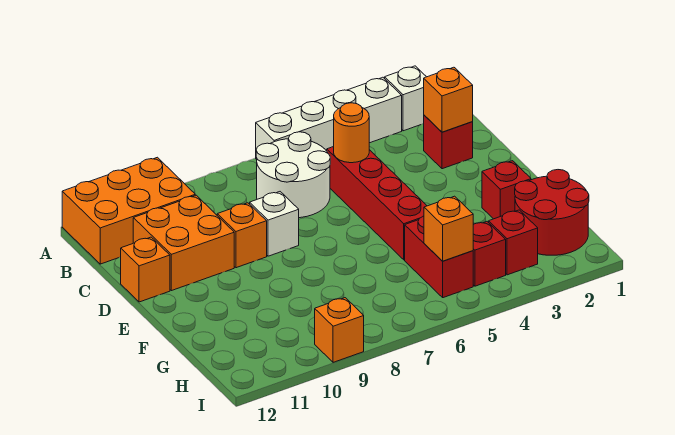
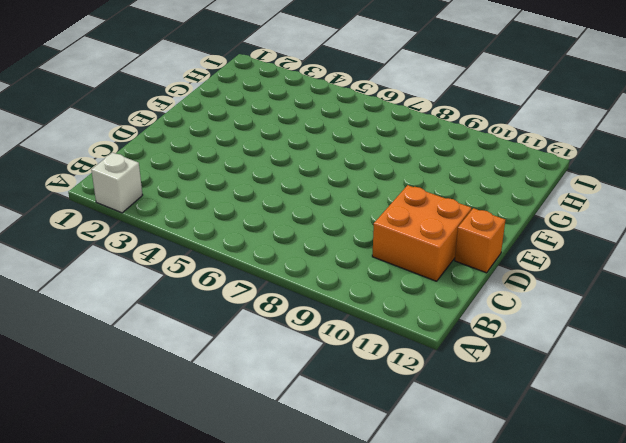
none -> white 1x4 brick [256,77,402,159]
none -> orange 2x3 brick [62,157,195,264]
none -> white 2x2 round brick [256,132,330,218]

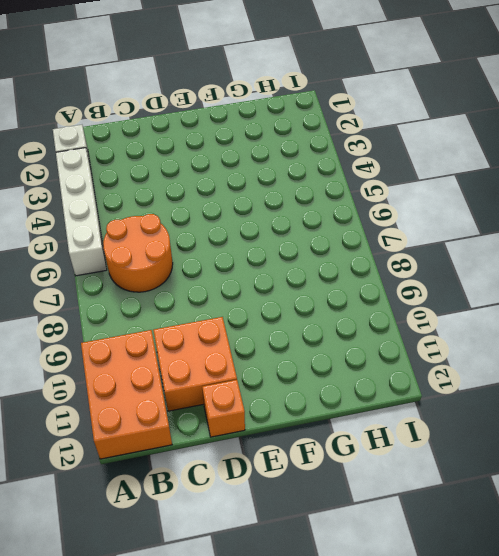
orange 2x2 round brick [103,214,173,292] -> white 2x2 round brick [256,132,330,218]
none -> red 1x1 brick [424,115,473,169]
none -> red 1x4 brick [327,147,427,260]
none -> white 1x1 brick [250,192,299,256]

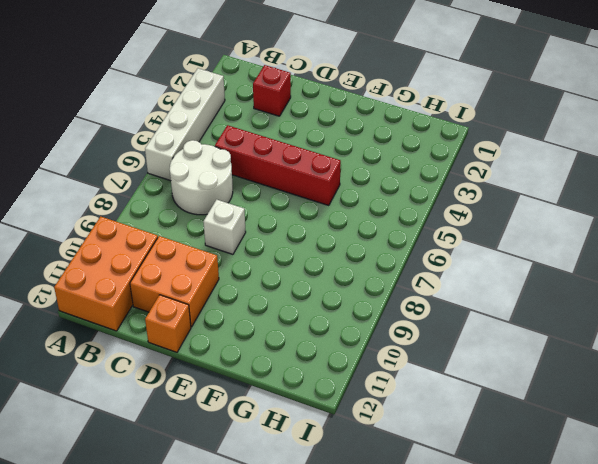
none -> white 1x1 brick [385,66,426,131]
none -> orange 1x1 brick [217,203,267,268]
none -> red 1x1 brick [482,161,531,219]

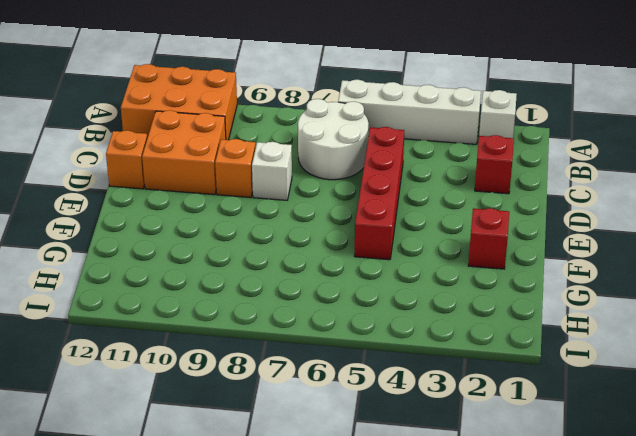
none -> red 2x2 round brick [515,170,589,255]
none -> red 1x2 brick [405,216,473,298]
none -> red 1x1 brick [489,210,538,275]

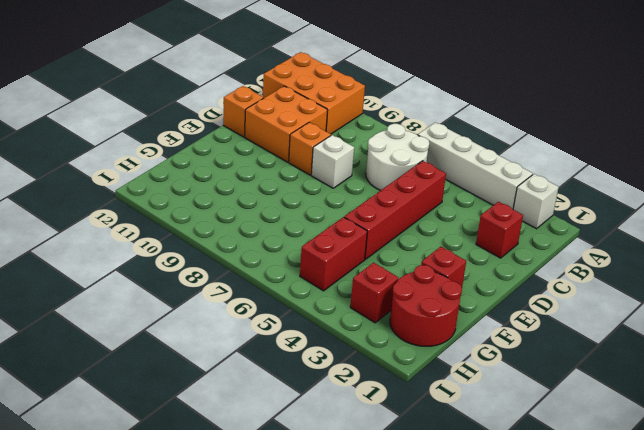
none -> red 1x1 brick [473,222,506,286]
none -> orange 1x1 brick [315,298,364,362]
none -> orange 1x1 brick [424,67,473,132]

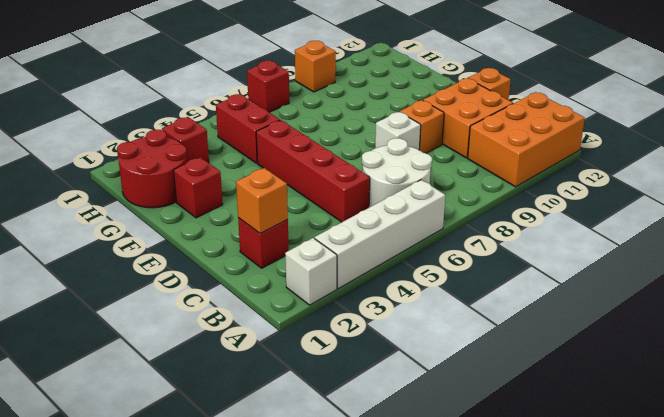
red 1x1 brick [247,61,289,112] -> red 1x1 brick moved to [473,222,506,286]
none -> orange 1x1 round brick [334,103,369,163]
none -> orange 1x1 brick [424,196,473,261]

